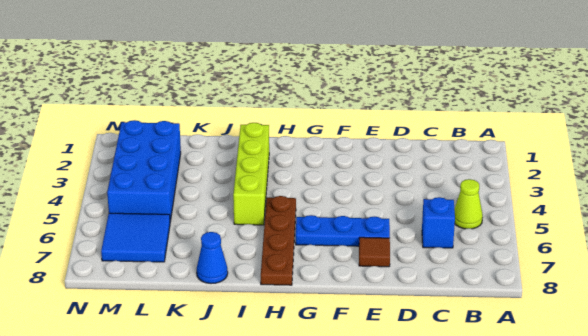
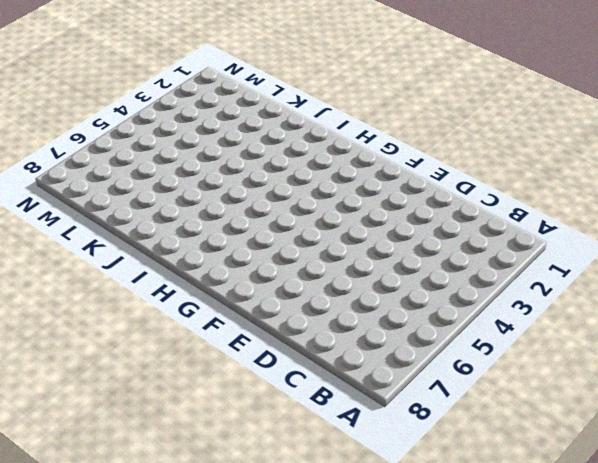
none -> lime 1x1 cone [454,179,483,229]
none -> blue 1x1 brick [422,197,455,248]

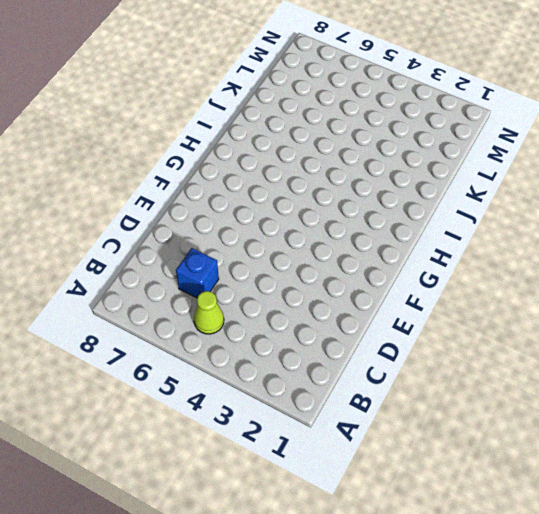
none -> blue 1x3 plate [296,215,390,246]
none -> brown 1x1 tile [359,237,390,267]

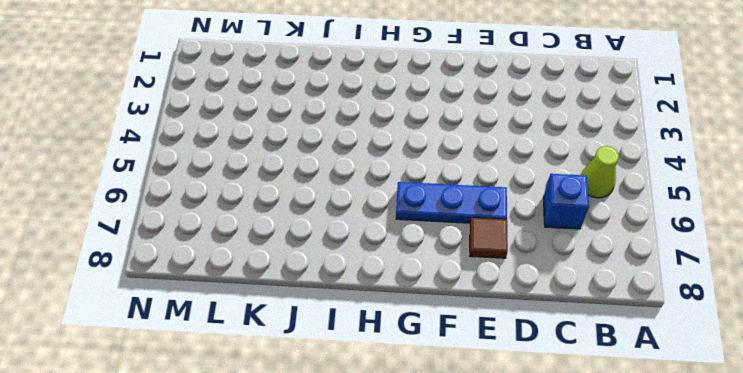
none -> brown 1x4 plate [261,196,296,285]
none -> lime 1x4 brick [233,123,269,225]

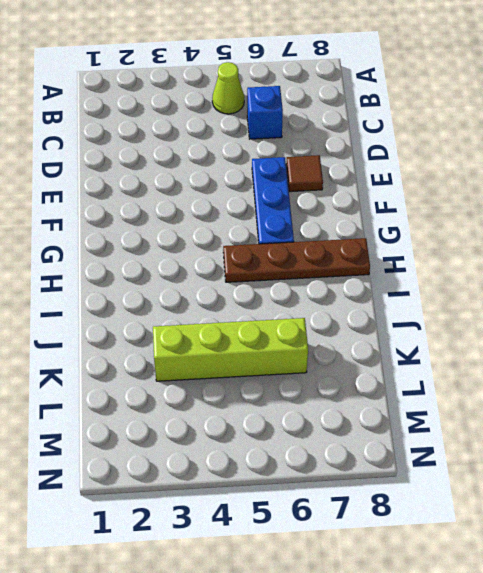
lime 1x4 brick [153,318,308,381] -> lime 1x4 brick moved to [233,123,269,225]
none -> blue 1x1 cone [197,232,228,284]
none -> blue 2x4 brick [107,120,181,221]

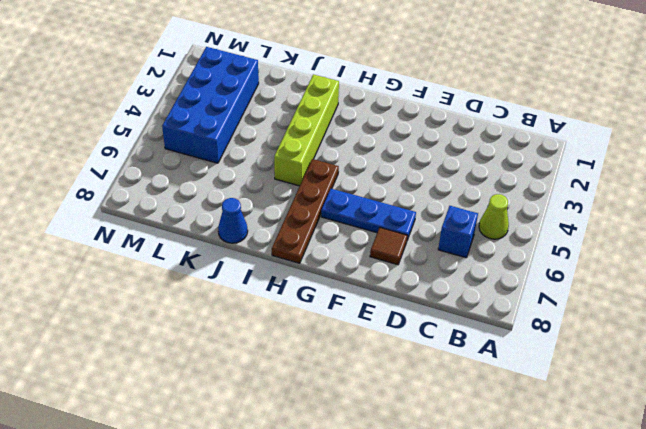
none -> blue 2x2 tile [101,213,170,262]

